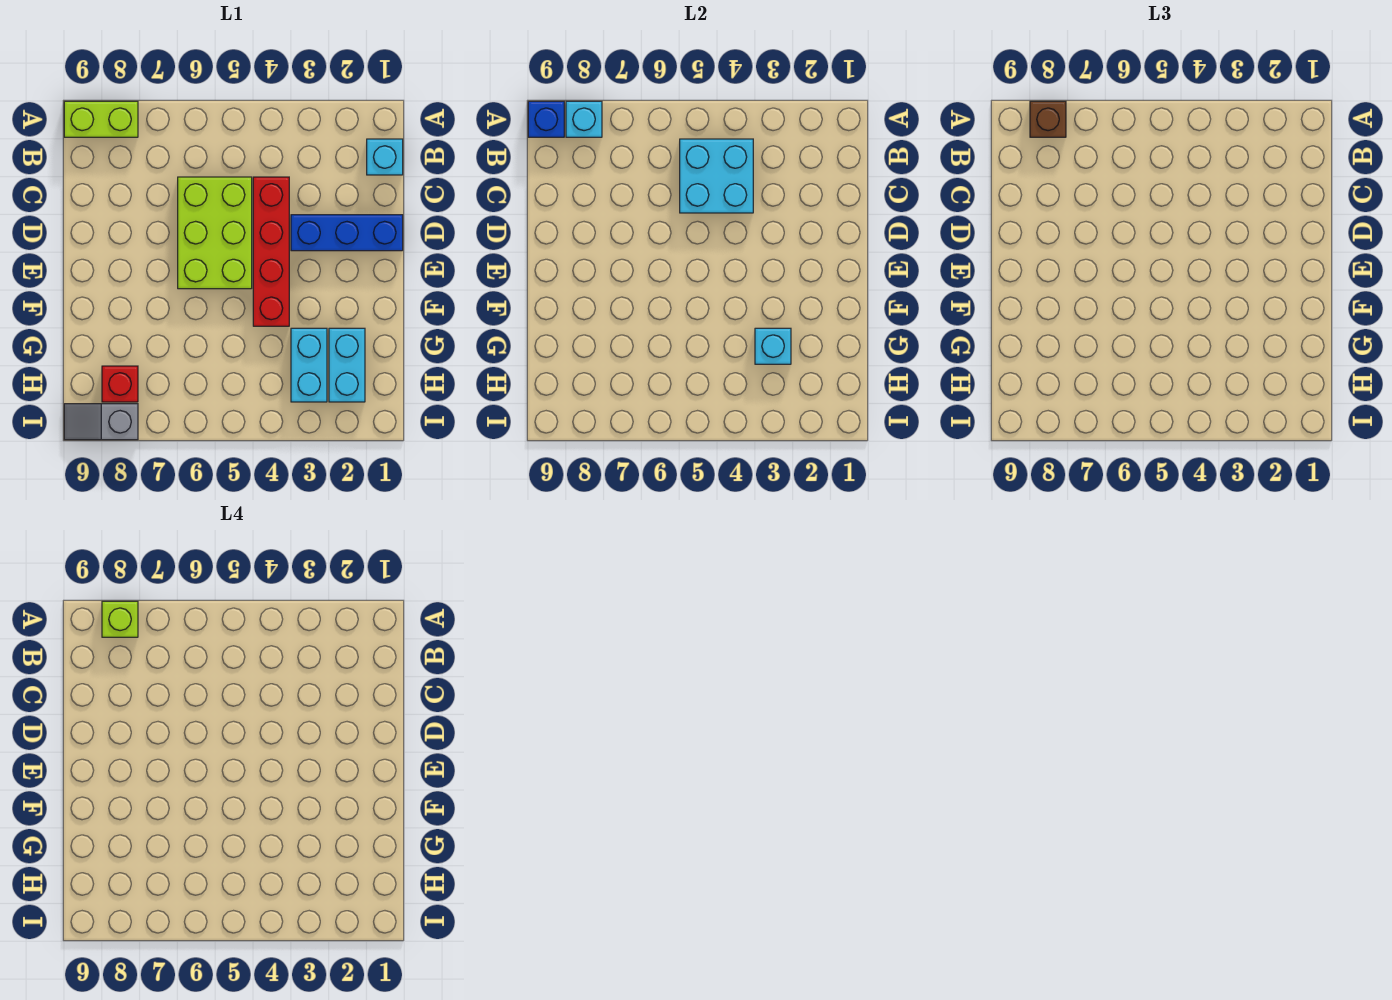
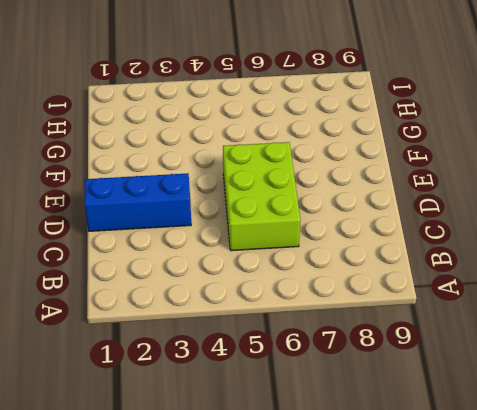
none -> lime 1x2 brick [64,101,138,137]
none -> cyan 1x1 brick [367,139,403,175]
none -> red 1x4 brick [253,177,289,326]

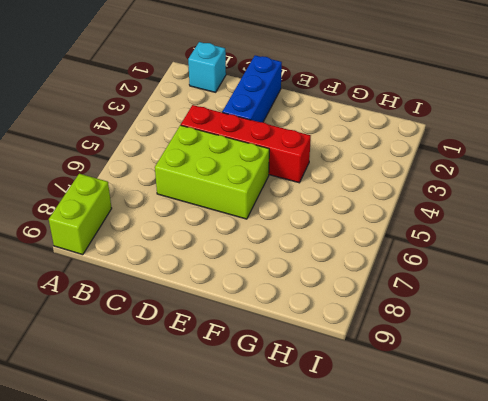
none -> cyan 1x2 brick [329,328,365,402]
none -> cyan 1x2 brick [291,328,327,402]
none -> red 1x1 brick [102,366,138,402]

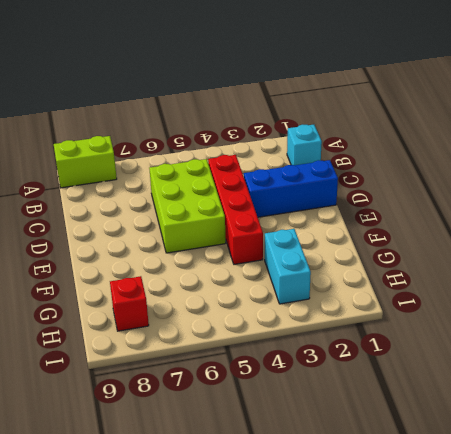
none -> cyan 1x2 brick [329,328,365,402]
none -> grey 1x2 slope [64,404,138,440]
none -> cyan 1x1 brick [566,101,602,137]

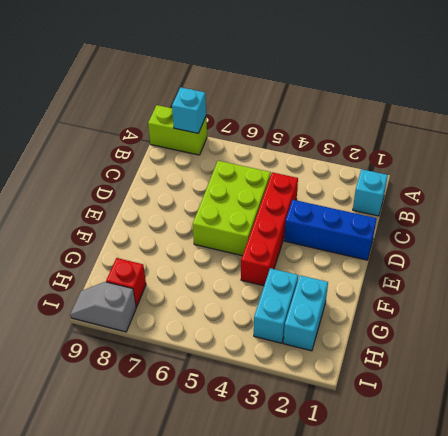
none -> blue 1x1 brick [528,101,564,137]
none -> cyan 2x2 brick [680,139,753,213]
none -> cyan 1x1 brick [755,328,791,364]

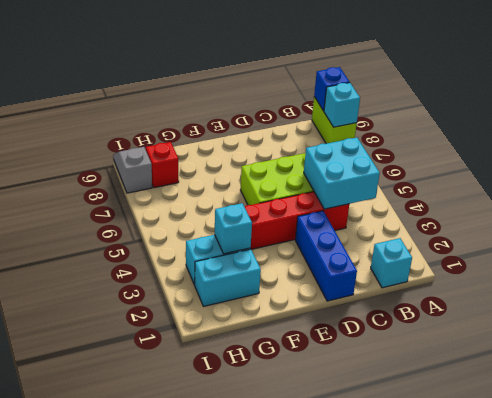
none -> brown 1x1 brick [1030,101,1066,137]
none -> lime 1x1 brick [102,601,138,637]

